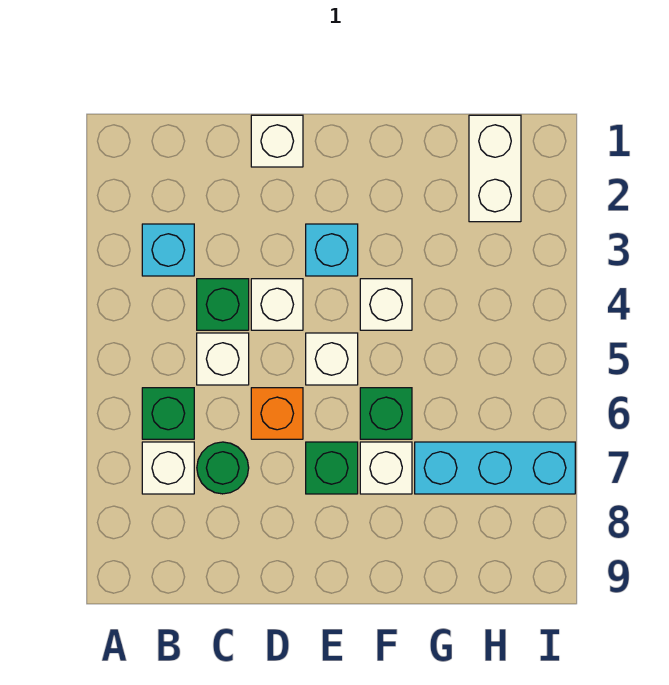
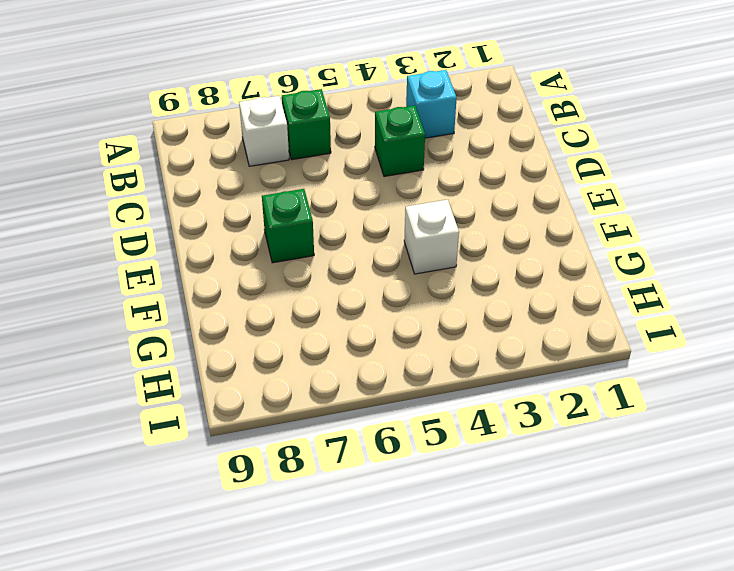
none -> white 1x1 brick [197,333,249,385]
none -> green 1x1 round brick [197,442,249,494]
none -> white 1x1 brick [251,115,303,167]

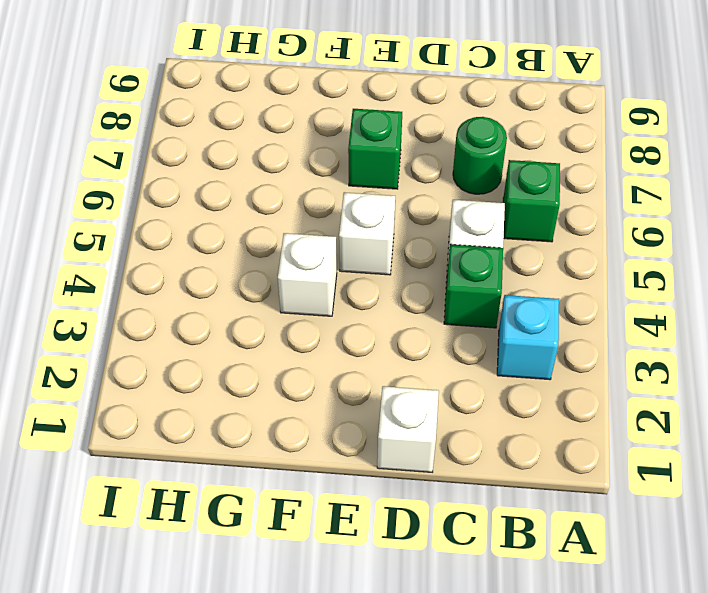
none -> white 1x1 brick [142,442,194,494]
none -> white 1x1 brick [251,279,303,330]
none -> orange 1x1 brick [251,388,303,439]

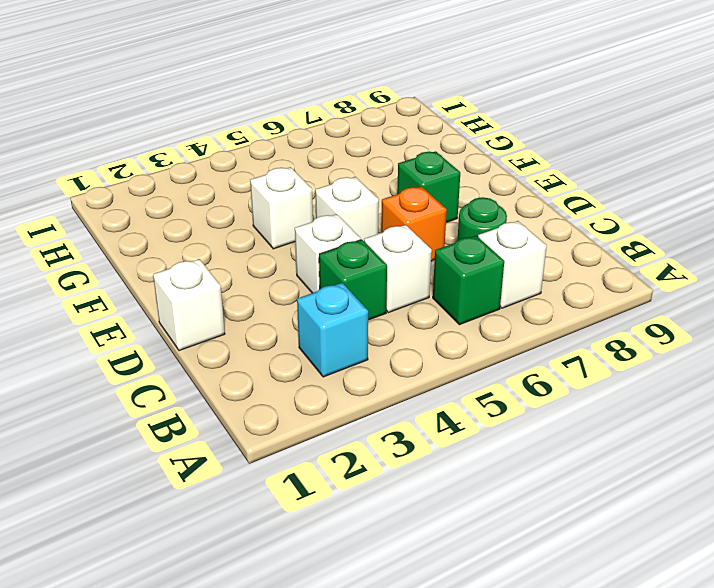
none -> cyan 1x1 brick [306,224,358,276]
none -> green 1x1 brick [360,388,412,439]
none -> white 1x1 brick [360,442,412,494]

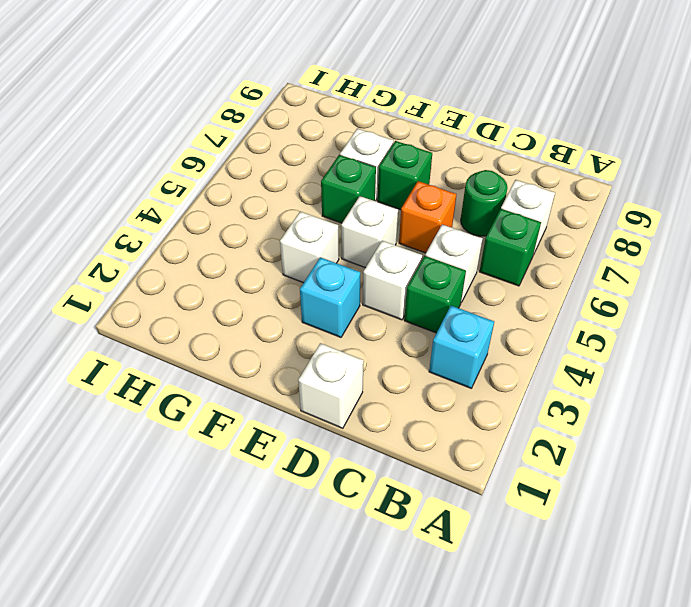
none -> cyan 1x3 brick [415,442,575,494]
none -> white 1x2 brick [469,115,521,222]

